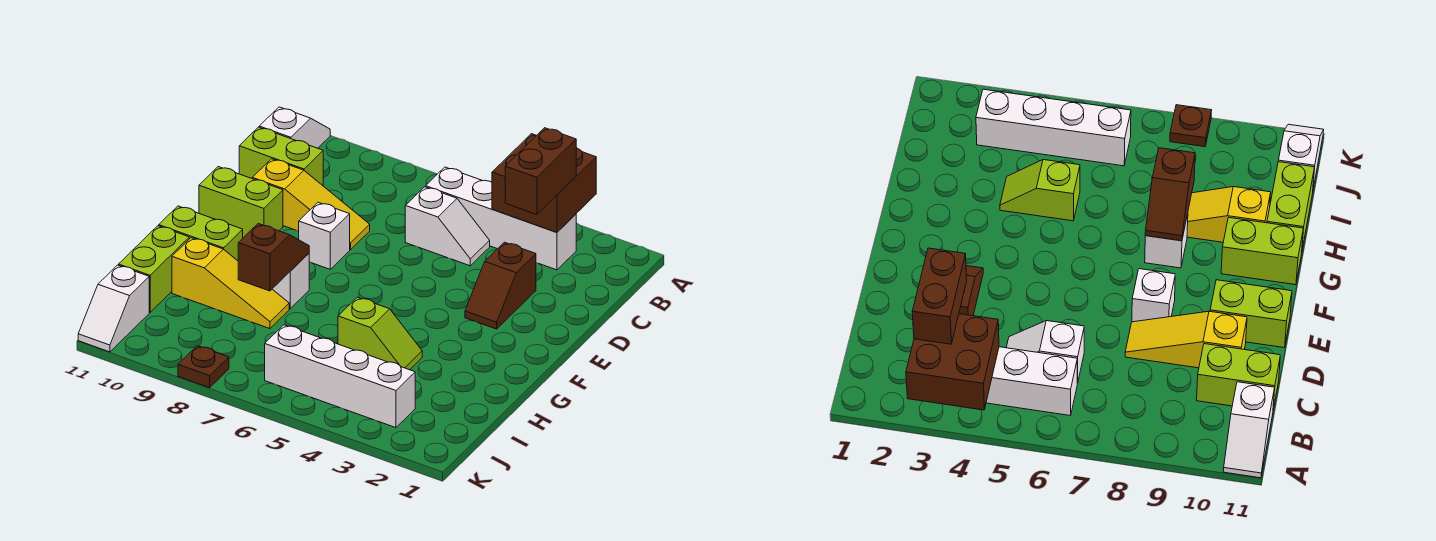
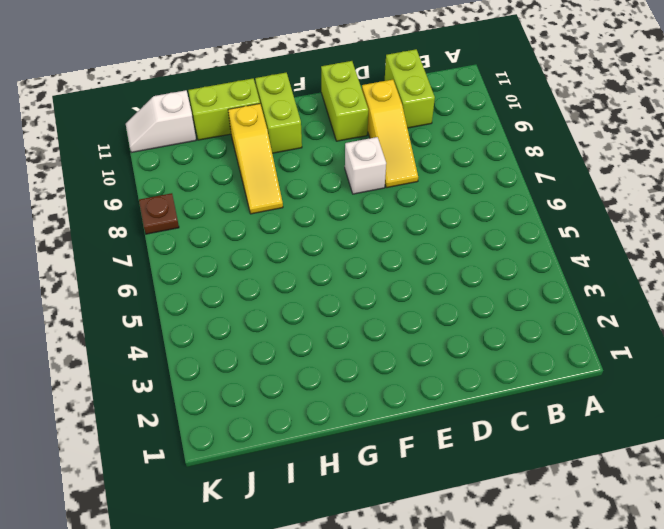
none -> white 1x2 slope [259,107,330,148]
none -> white 1x4 brick [426,167,576,270]
none -> white 1x2 slope [405,187,490,266]

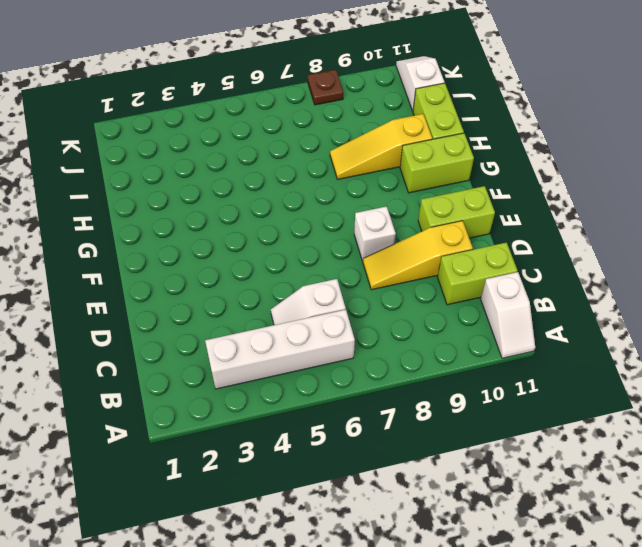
none -> brown 1x2 slope [465,242,536,329]
none -> white 1x1 brick [273,253,309,309]
none -> lime 1x2 slope [338,297,422,370]

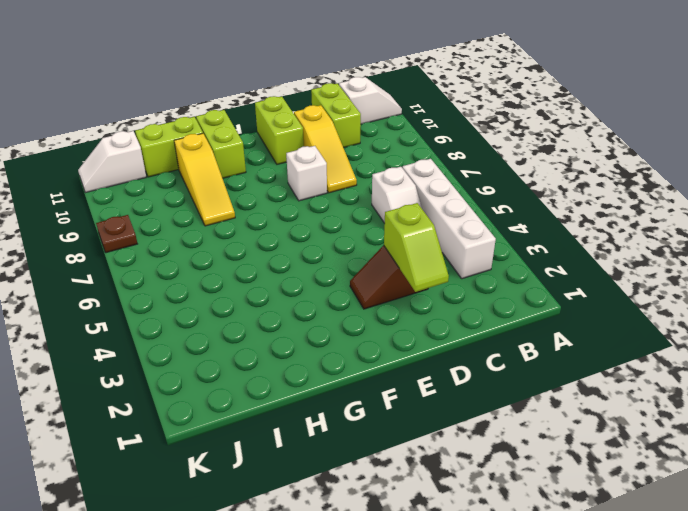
lime 1x2 slope [384,203,449,292] -> lime 1x2 slope moved to [338,297,422,370]
none -> white 1x1 brick [273,253,309,309]
none -> white 1x4 brick [265,325,415,428]
none -> brown 2x2 brick [492,134,596,232]

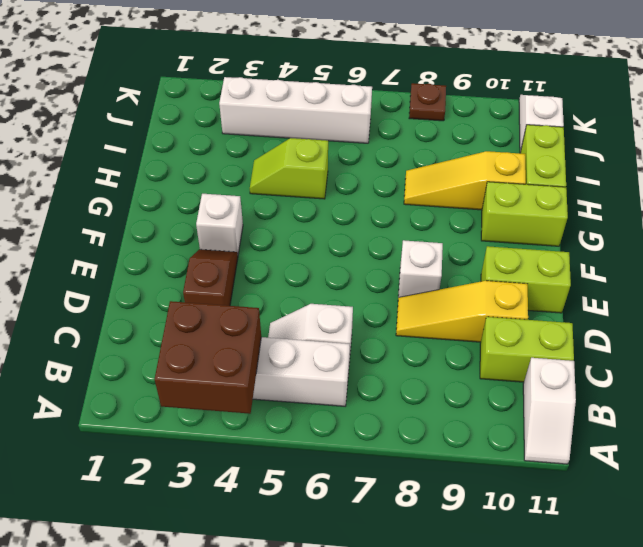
white 1x1 brick [196,194,243,254] -> white 1x1 brick moved to [273,253,309,309]
none -> brown 1x2 slope [238,224,309,291]
none -> brown 1x2 brick [505,128,576,215]

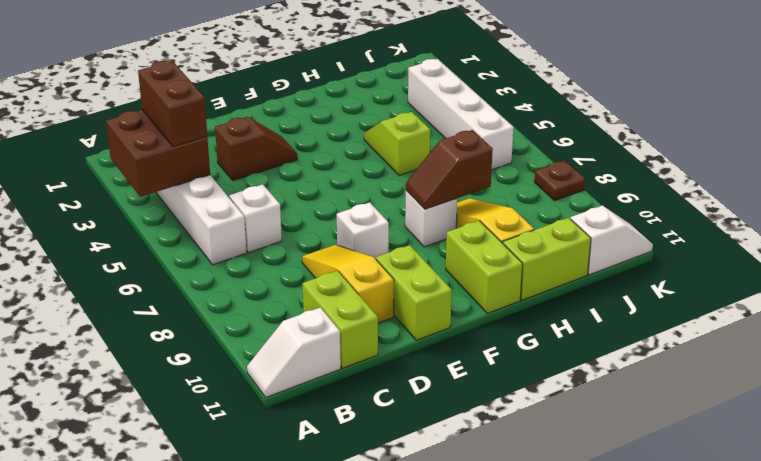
brown 1x2 brick [138,61,207,147] -> brown 1x2 brick turned to [505,128,576,215]

